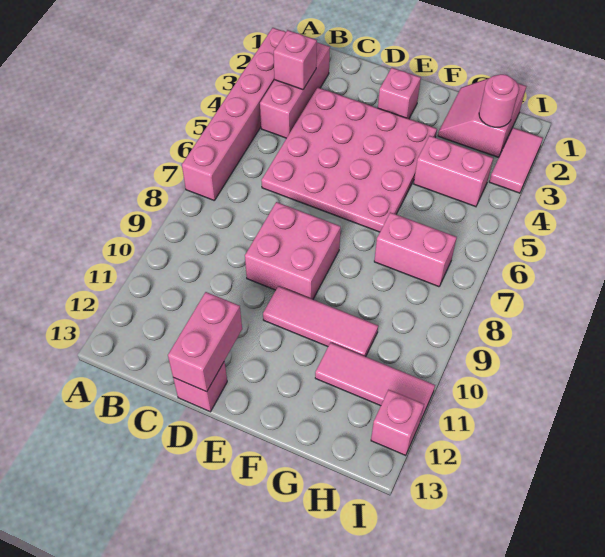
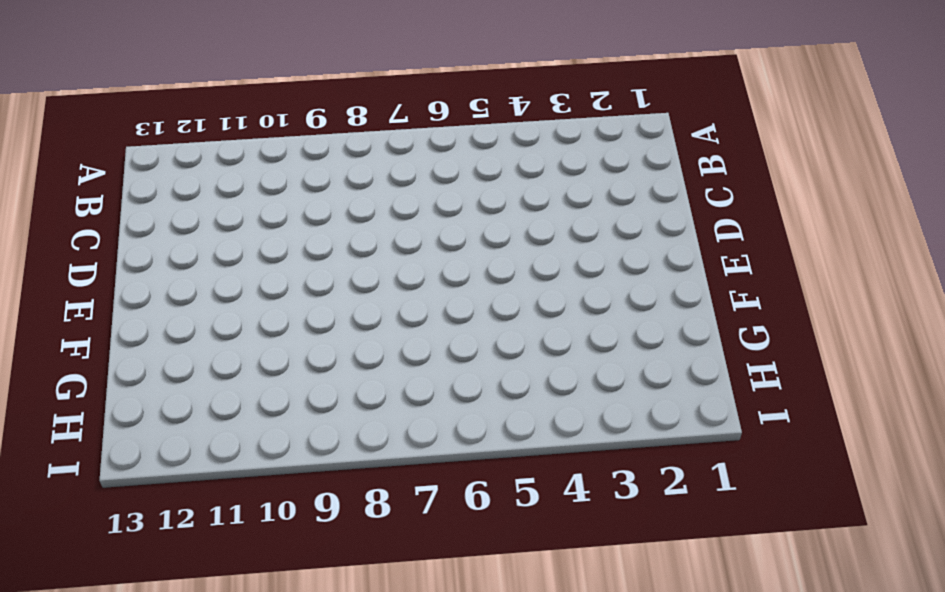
none -> pink 1x6 brick [182,28,286,200]
none -> pink 1x3 brick [260,43,330,138]
none -> pink 4x4 plate [261,87,437,232]

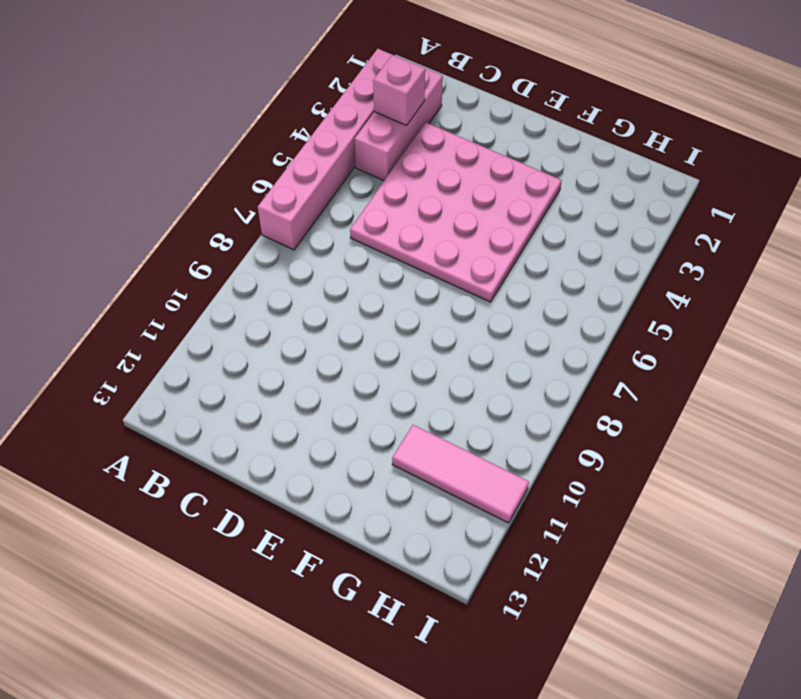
none -> pink 2x2 brick [245,202,341,299]
none -> pink 1x1 brick [173,361,227,412]
none -> pink 1x1 brick [378,68,421,119]

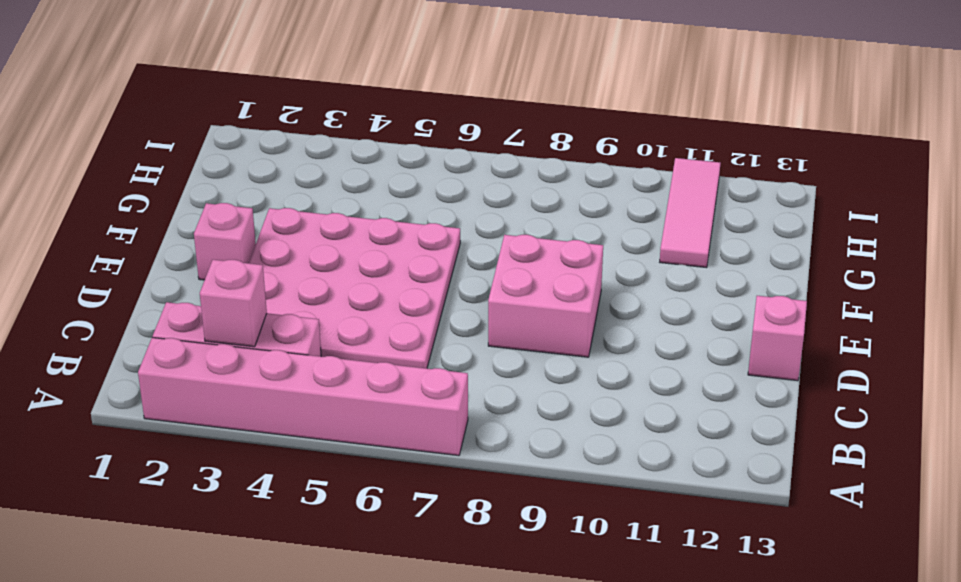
none -> pink 1x3 tile [263,286,378,357]
none -> pink 2x2 slope [438,78,526,158]
none -> pink 1x2 brick [414,136,493,207]

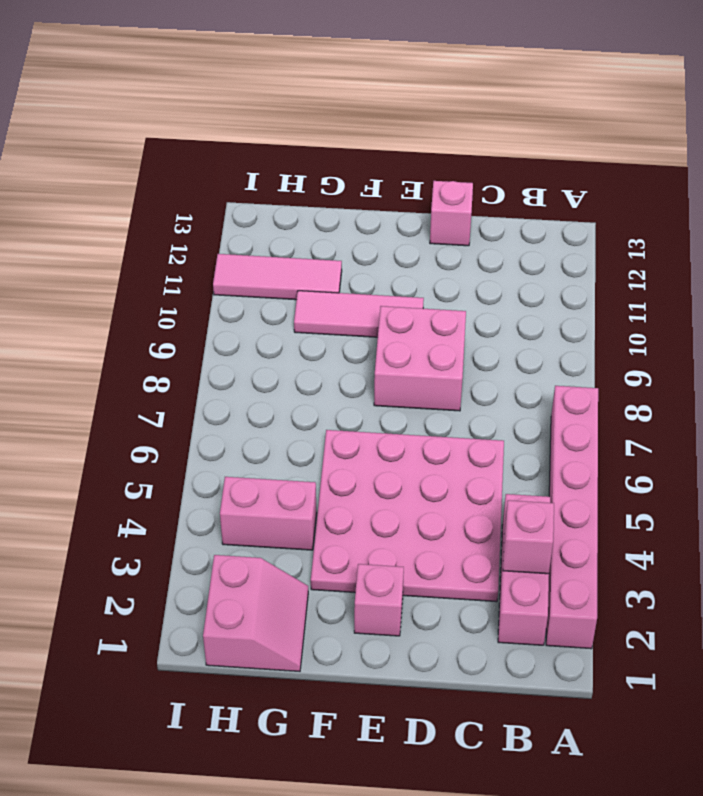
none -> pink 1x2 brick [374,212,457,287]
none -> pink 1x2 tile [489,128,543,193]
none -> pink 1x1 brick [371,390,424,456]

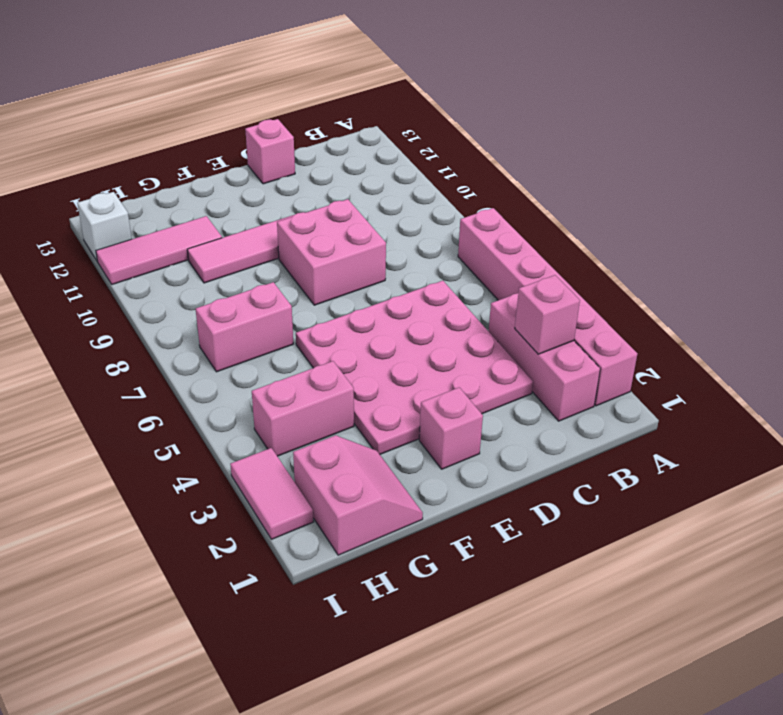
white 1x1 brick [77,192,132,262] -> pink 1x1 brick [371,390,424,456]
none -> pink 1x2 brick [168,292,242,392]
none -> pink 1x1 round brick [479,74,519,127]

